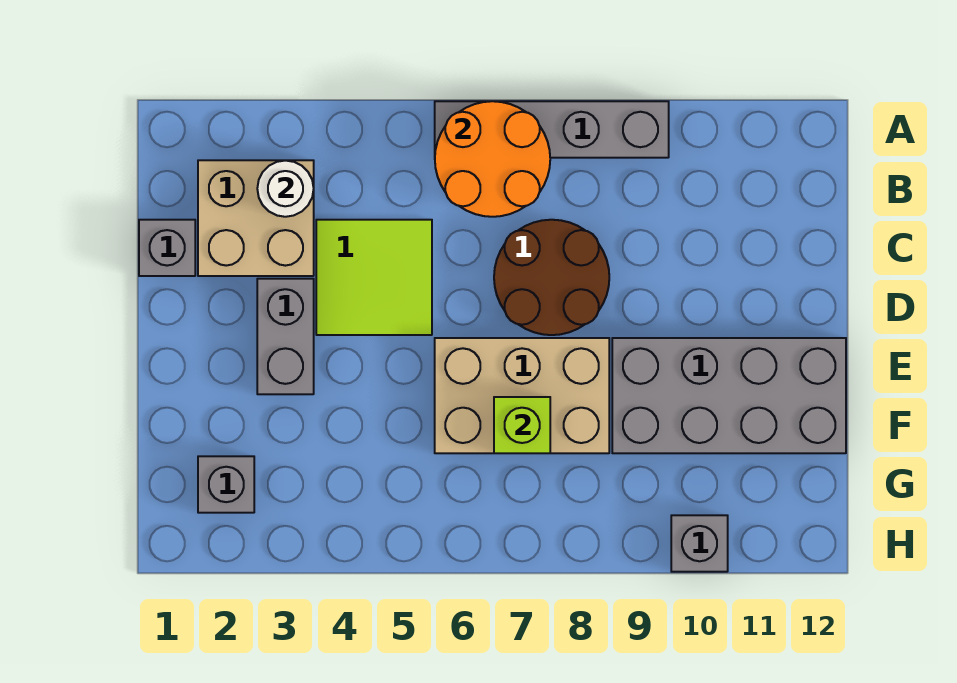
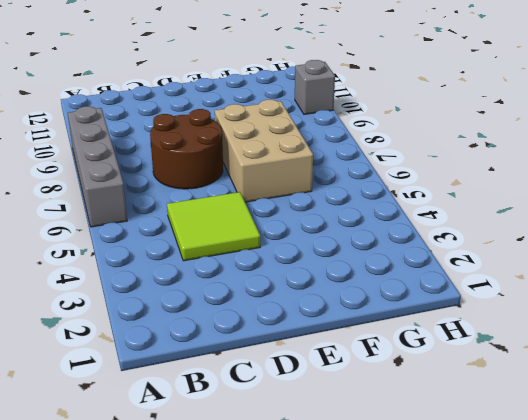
none -> tan 2x2 brick [198,160,314,276]
none -> grey 1x1 brick [139,220,195,276]
none -> grey 1x2 brick [257,279,314,394]

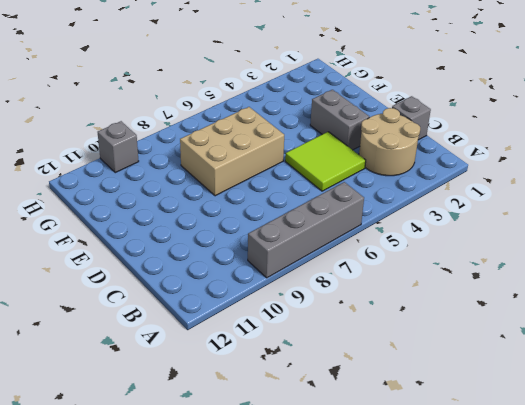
tan 2x2 round brick [359,108,420,176] -> tan 2x2 brick [198,160,314,276]
none -> brown 2x2 round brick [494,220,609,335]
none -> grey 2x4 brick [612,338,846,453]
none -> grey 1x1 brick [198,456,254,513]

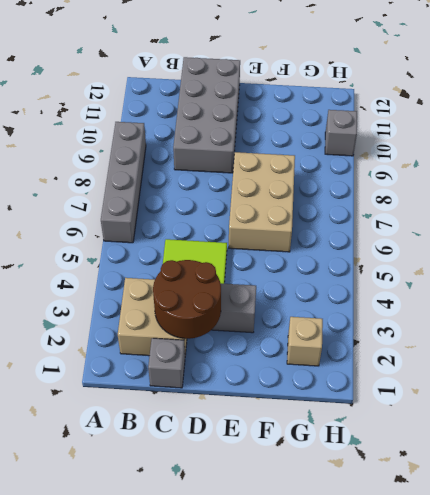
brown 2x2 round brick [153,260,221,339] -> brown 2x2 round brick moved to [494,220,609,335]
grey 2x4 brick [173,57,240,173] -> grey 2x4 brick moved to [612,338,846,453]
tan 1x1 brick [287,317,323,366] -> grey 1x1 brick [198,456,254,513]
none -> orange 2x2 round brick [435,101,550,217]
none -> white 1x1 round brick [257,160,314,217]
none -> lime 1x1 brick [494,397,550,453]

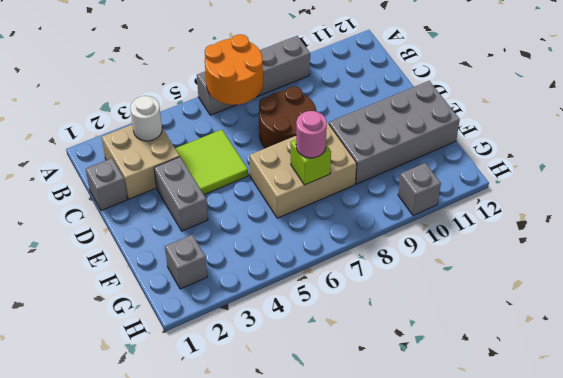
pink 1x1 round brick [296,111,327,158] -> none

